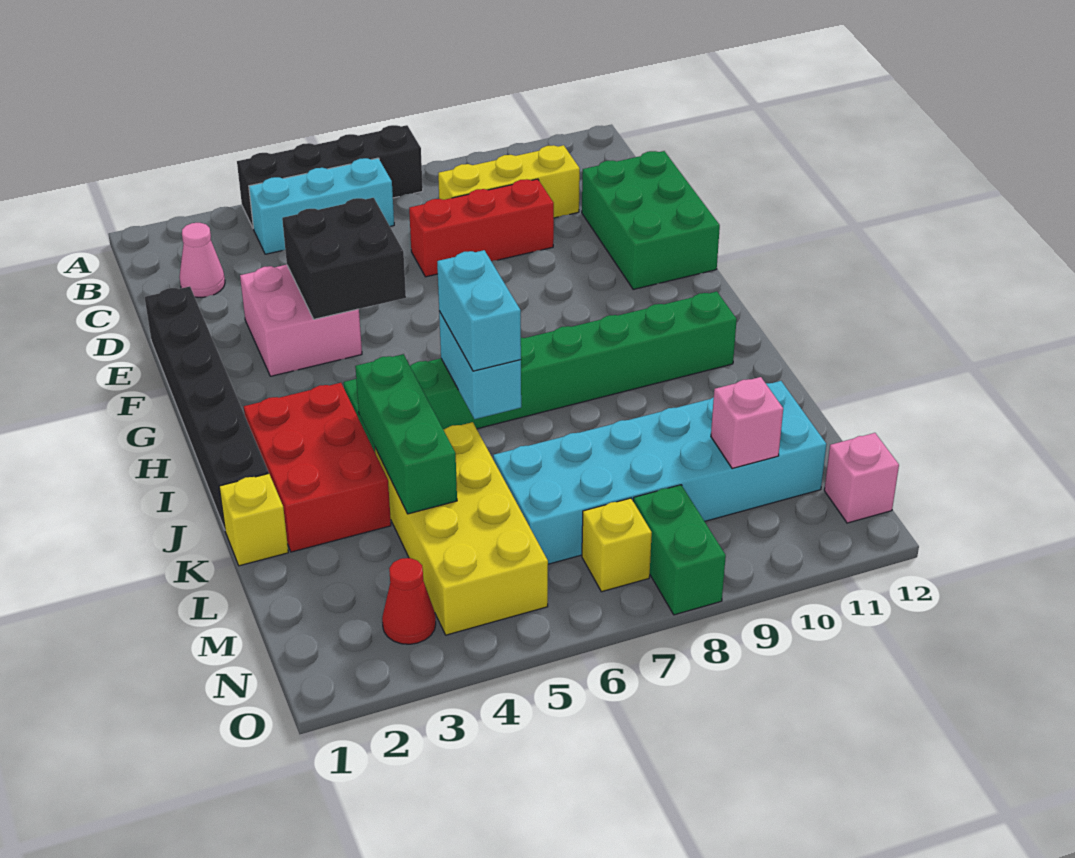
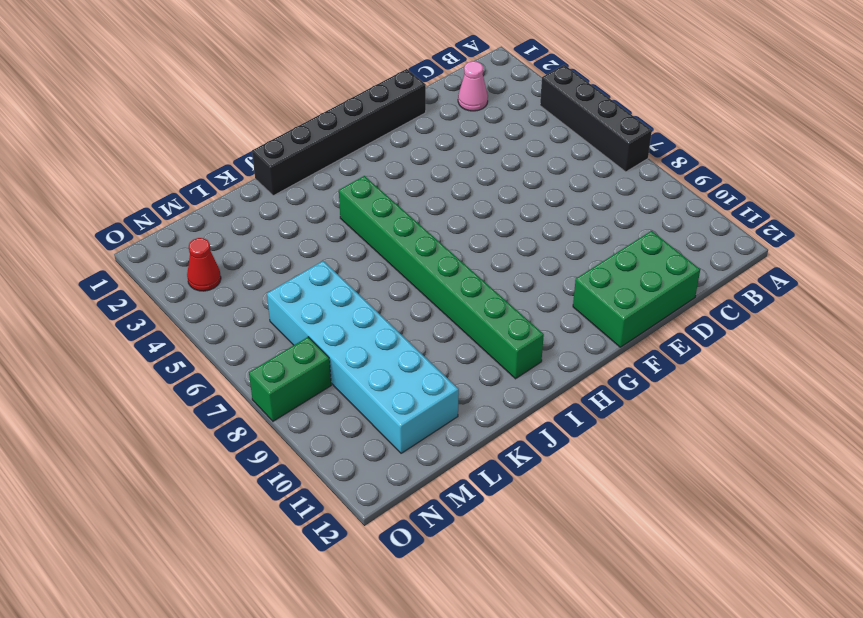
none -> cyan 1x3 brick [249,158,394,254]
none -> yellow 1x3 brick [438,145,580,218]
none -> red 1x3 brick [409,179,554,277]

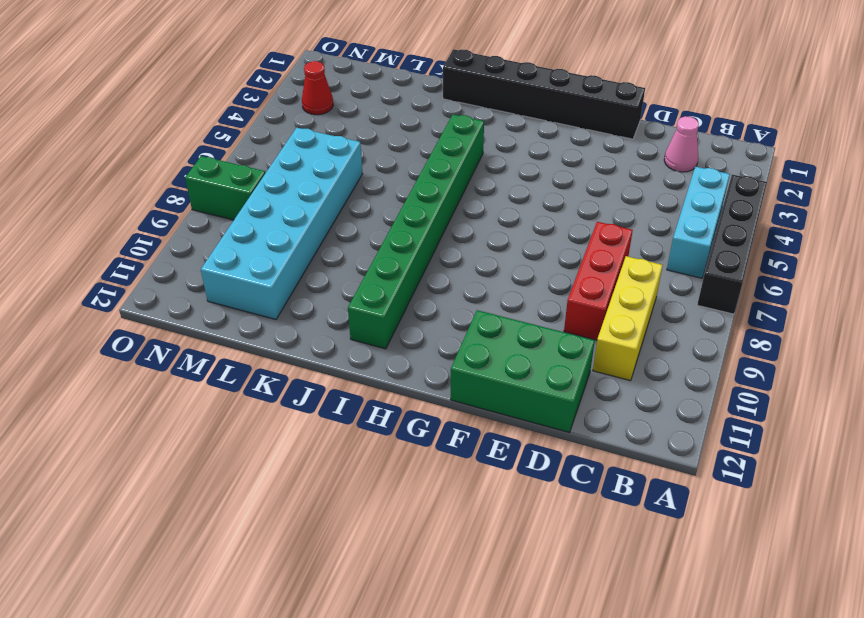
none -> pink 2x2 brick [240,265,362,376]
none -> red 2x3 brick [244,383,391,552]
none -> yellow 1x1 brick [219,474,288,566]

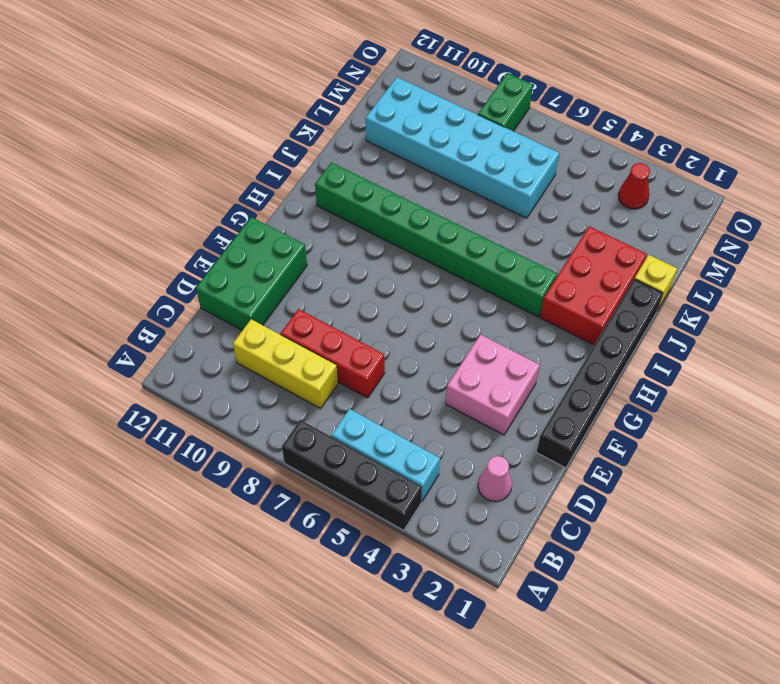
none -> yellow 2x4 brick [375,422,548,635]
none -> yellow 1x1 brick [582,498,652,592]
none -> pink 1x1 brick [824,433,899,523]

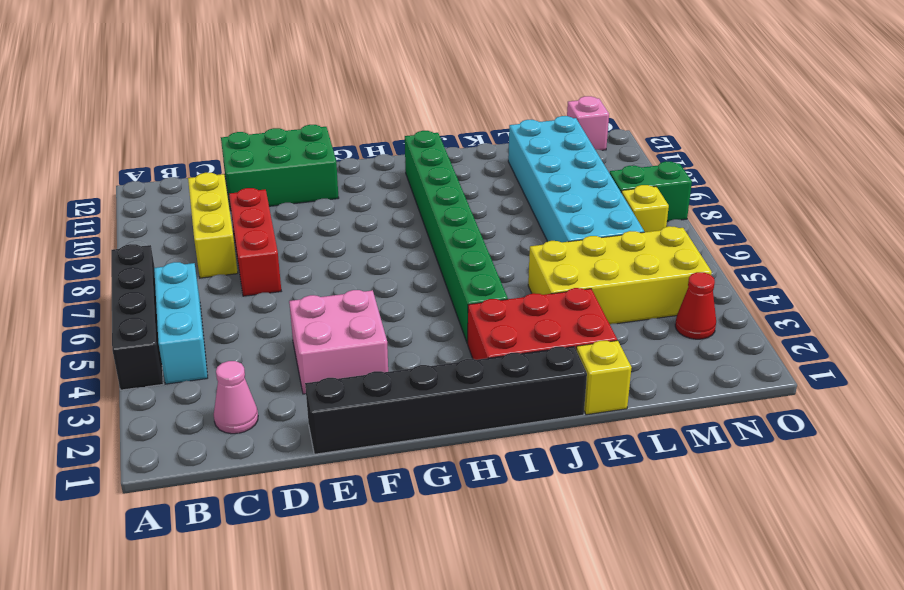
none -> black 2x2 brick [282,198,406,319]
none -> cyan 1x2 brick [439,311,521,419]
none -> green 1x3 brick [355,354,457,514]

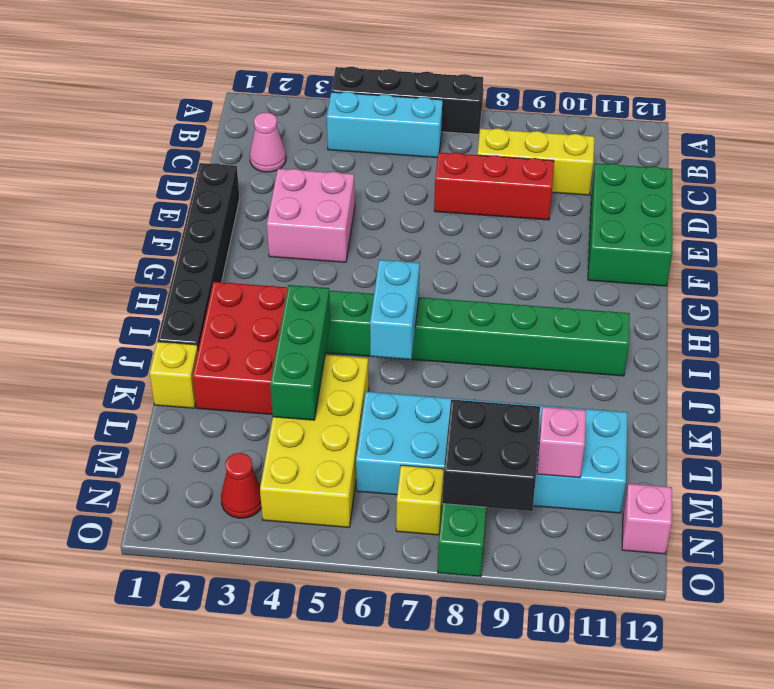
black 2x2 brick [442,400,540,511] -> black 2x2 brick moved to [282,198,406,319]
none -> cyan 1x2 brick [437,250,521,371]

